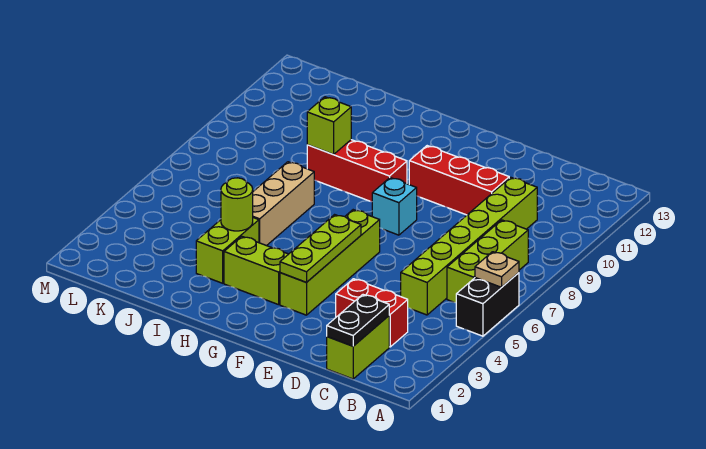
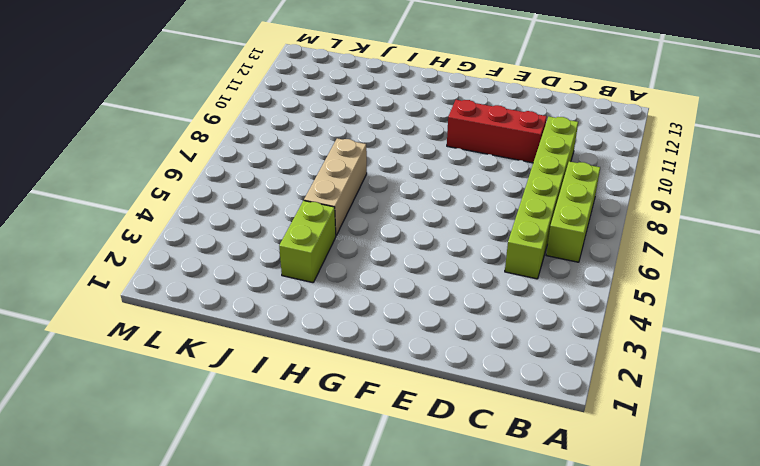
none -> black 1x2 brick [456,273,519,336]
none -> lime 1x2 brick [327,316,389,379]
none -> red 1x2 brick [336,279,408,347]

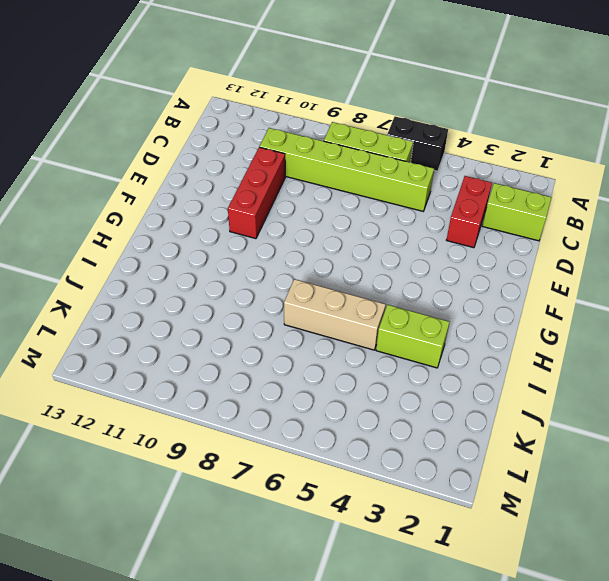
none -> lime 1x4 brick [280,210,380,315]
none -> cyan 1x1 brick [372,178,417,235]
none -> lime 1x2 brick [224,236,288,305]

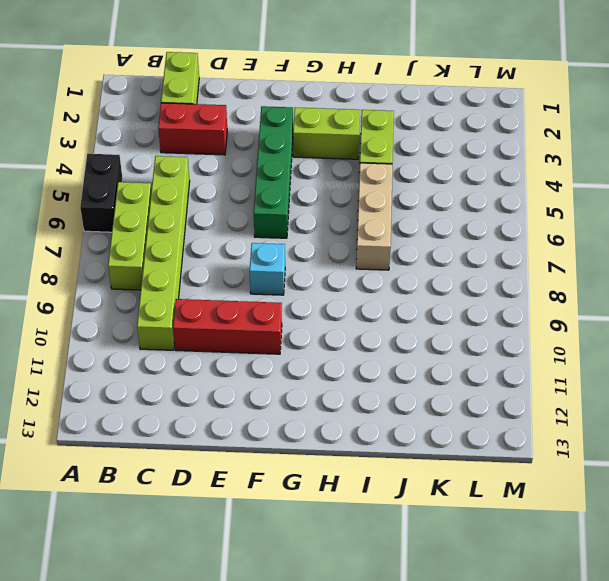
green 1x4 brick [254,106,293,238] -> lime 1x4 brick [280,210,380,315]
none -> red 1x3 brick [307,140,407,202]
none -> tan 1x1 plate [475,252,519,287]
none -> black 1x2 plate [327,295,389,346]

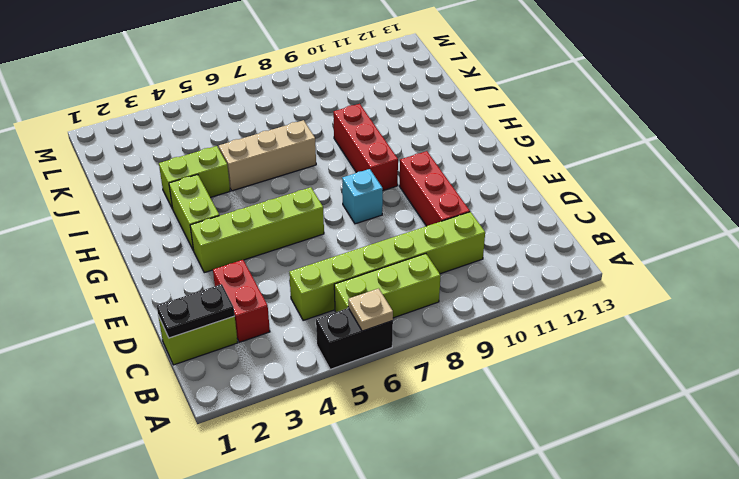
none -> lime 1x3 plate [280,215,361,282]
none -> lime 1x1 round brick [221,178,253,231]
none -> lime 1x1 brick [307,97,351,154]

